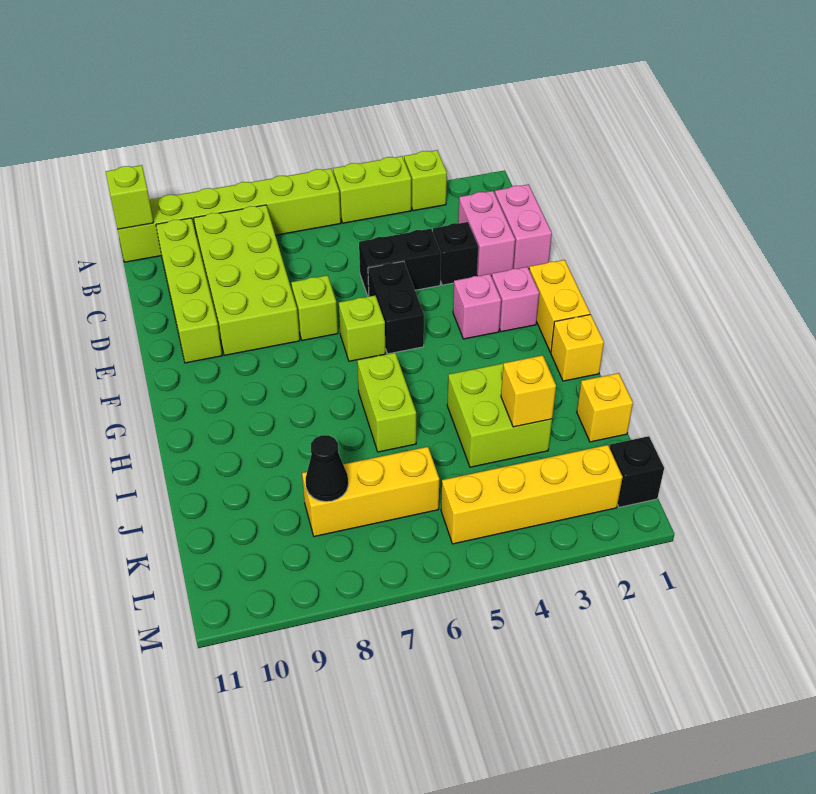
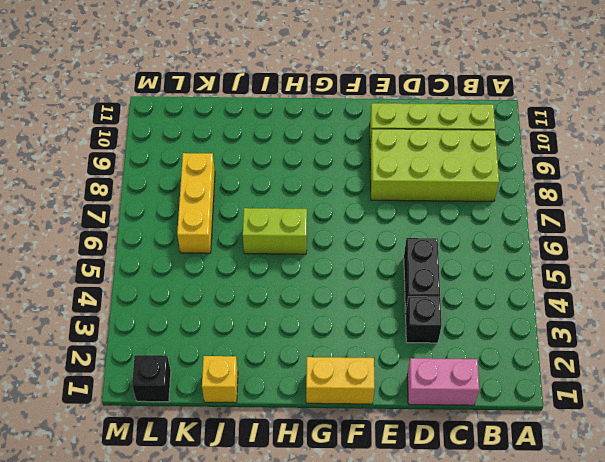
none -> lime 1x1 brick [404,150,447,211]
none -> lime 1x2 brick [333,156,411,223]
none -> lime 1x6 brick [118,168,341,262]

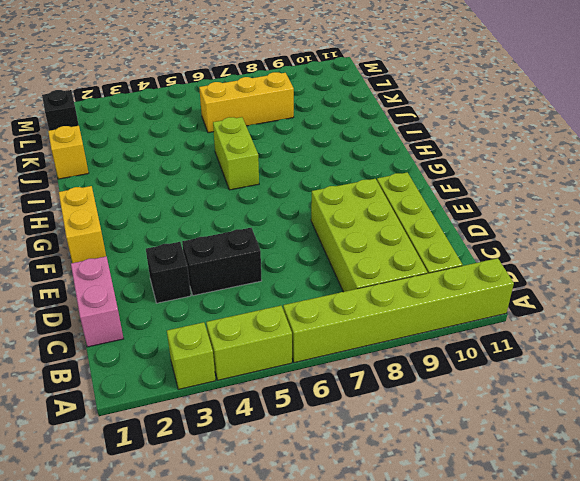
none -> pink 1x2 brick [458,191,515,276]
none -> black 1x2 brick [368,261,424,354]
none -> lime 1x1 brick [291,275,338,341]

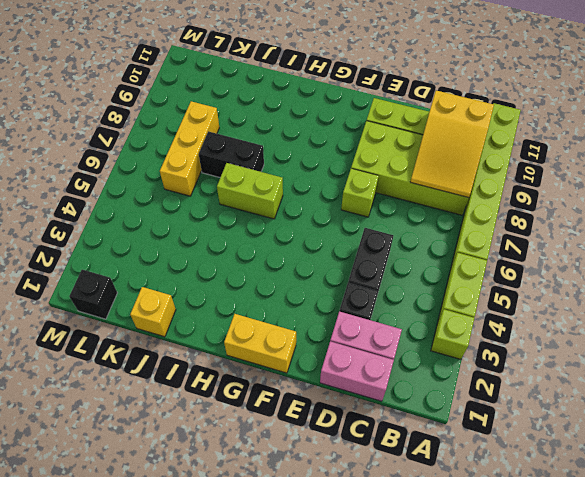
yellow 2x3 slope [410,91,494,198] -> none
black 1x2 brick [199,131,264,177] -> black 1x2 brick moved to [368,261,424,354]
none -> pink 1x1 brick [492,267,539,332]
none -> pink 1x1 brick [453,274,501,339]
none -> lime 1x1 brick [339,296,385,361]

